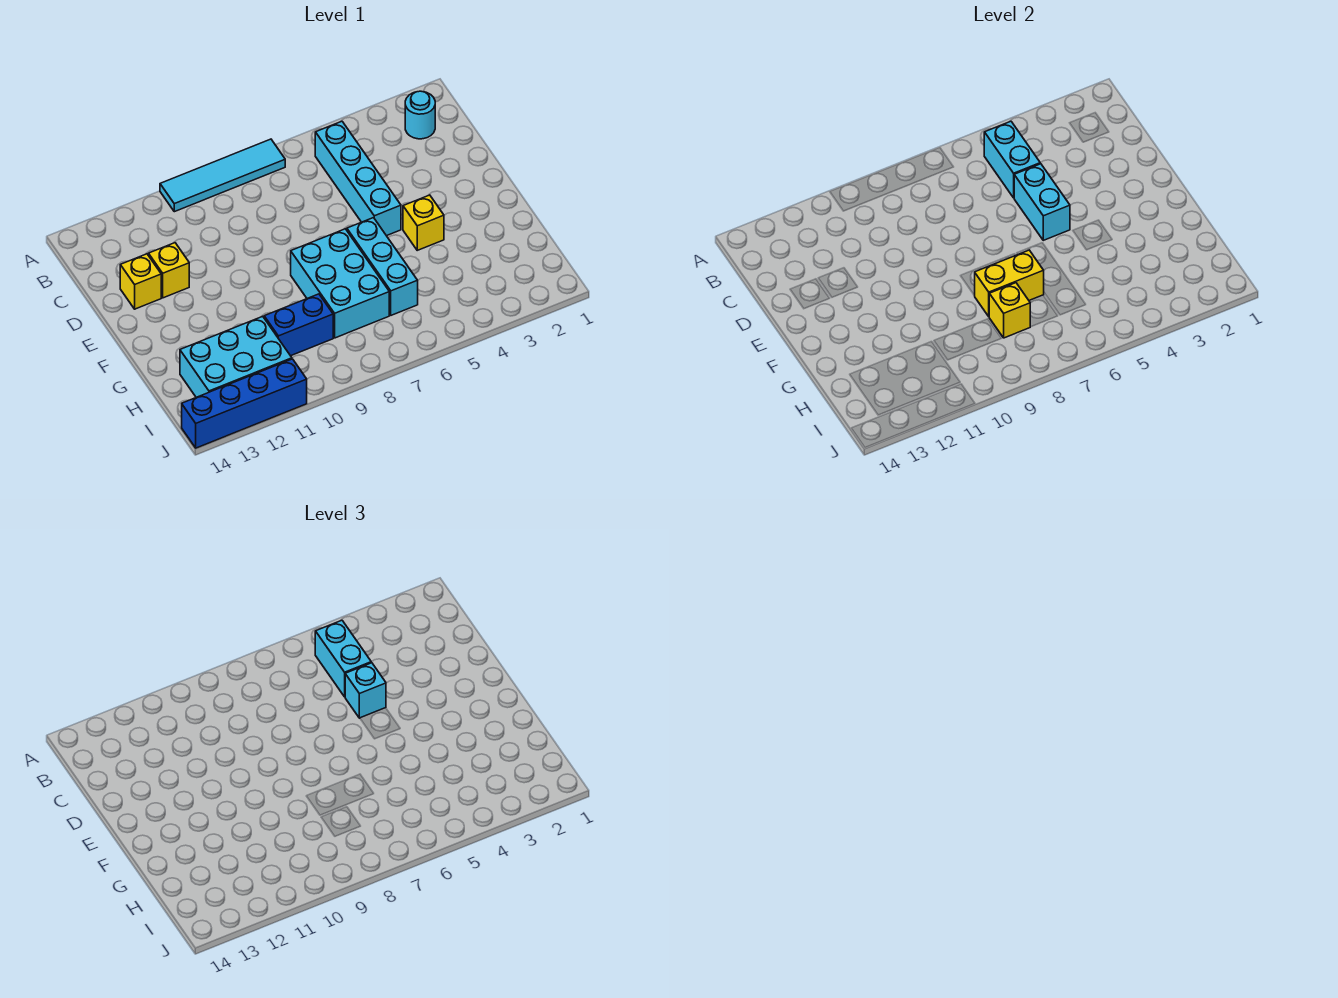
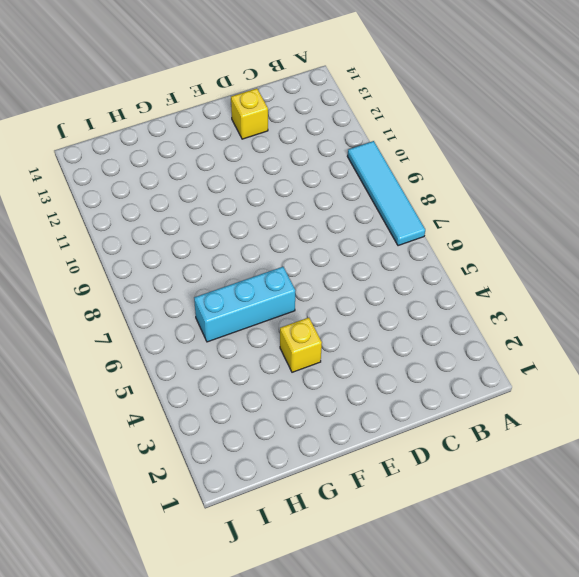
none -> cyan 1x1 round brick [405,91,435,139]
none -> cyan 1x4 brick [315,121,401,236]
none -> yellow 1x1 brick [149,243,189,298]

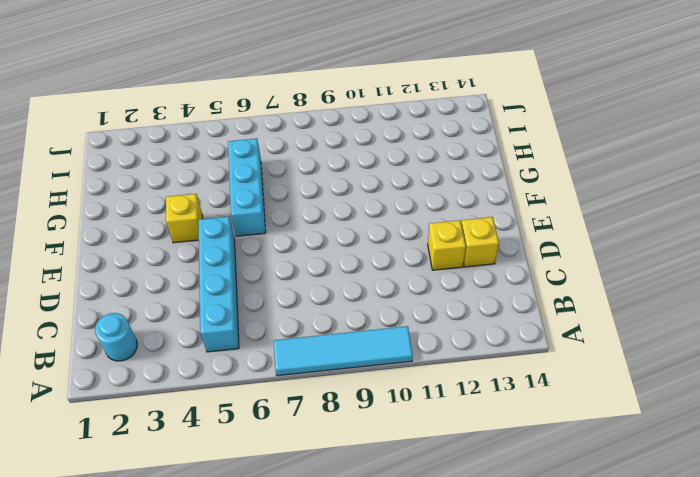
none -> cyan 2x3 brick [291,229,389,338]
none -> blue 1x2 brick [264,294,333,356]
none -> cyan 2x3 brick [180,316,292,397]

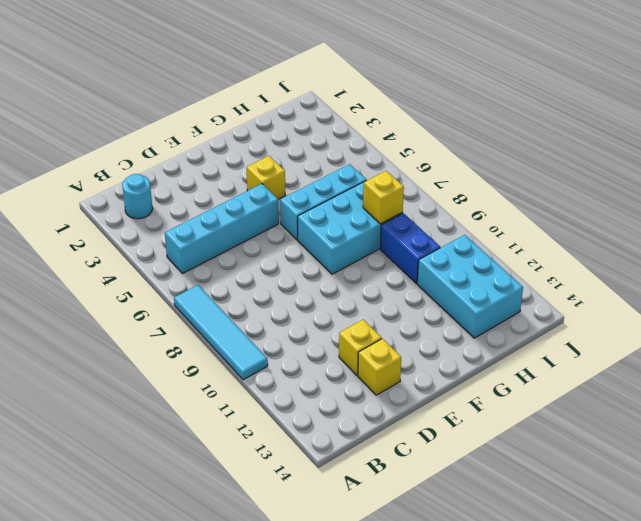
none -> blue 1x4 brick [182,359,307,448]
none -> cyan 1x2 brick [984,121,1040,198]
none -> cyan 1x2 brick [1014,164,1070,240]

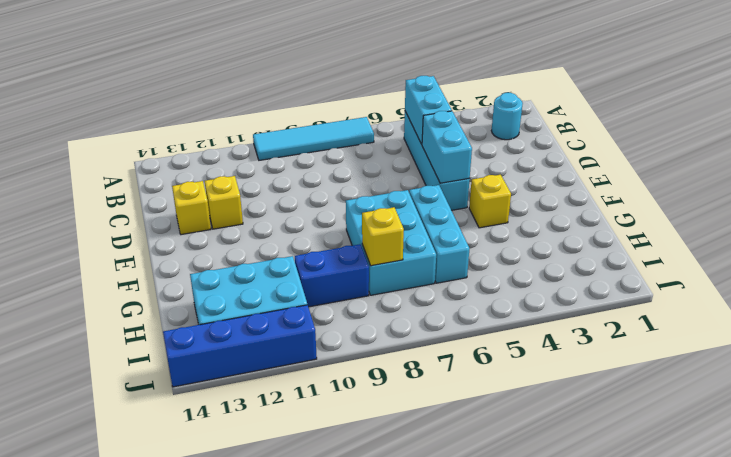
none -> yellow 1x2 brick [974,250,1044,316]
none -> cyan 1x2 brick [315,620,371,697]
none -> cyan 1x1 brick [345,663,386,718]

